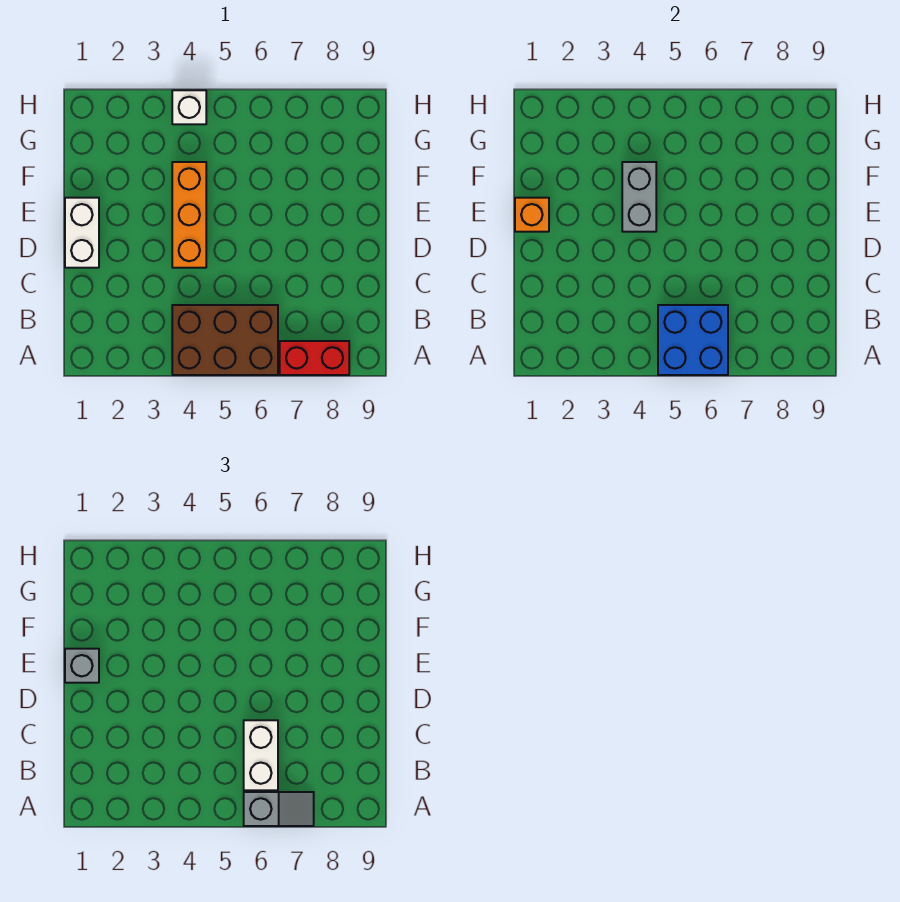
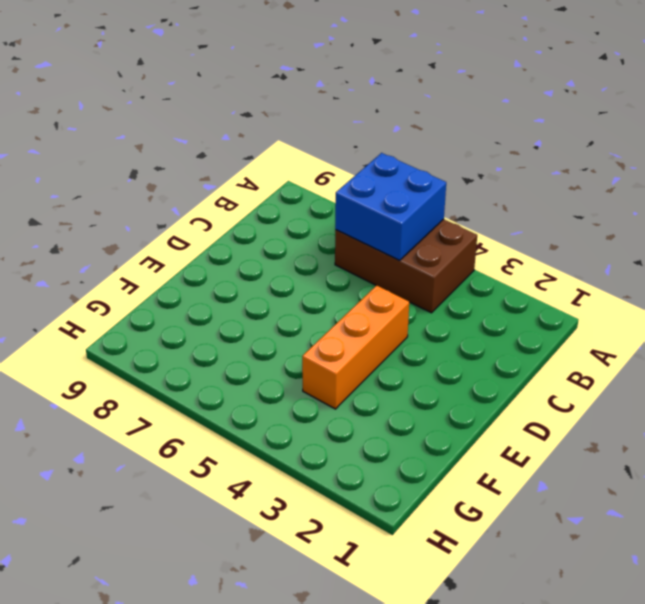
none -> red 1x2 brick [280,341,349,375]
none -> white 1x2 brick [65,198,99,268]

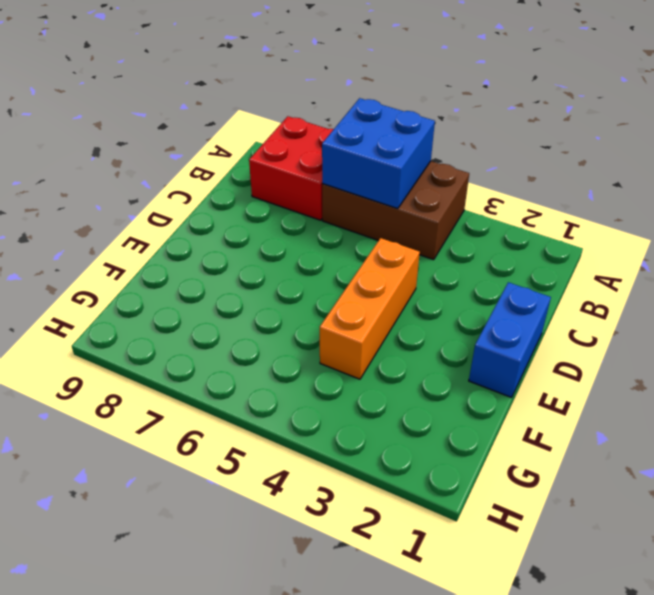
red 2x2 brick [249,116,334,220] -> red 1x2 brick [280,341,349,375]
blue 1x2 brick [469,282,551,398] -> white 1x2 brick [65,198,99,268]
none -> white 1x1 brick [172,90,206,124]
none -> orange 1x1 brick [515,198,549,232]

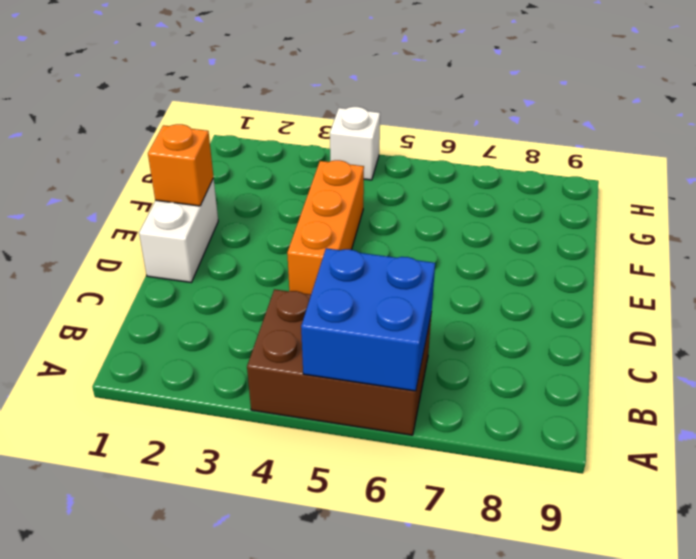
none -> red 1x2 brick [280,341,349,375]
none -> grey 1x2 brick [622,162,656,232]

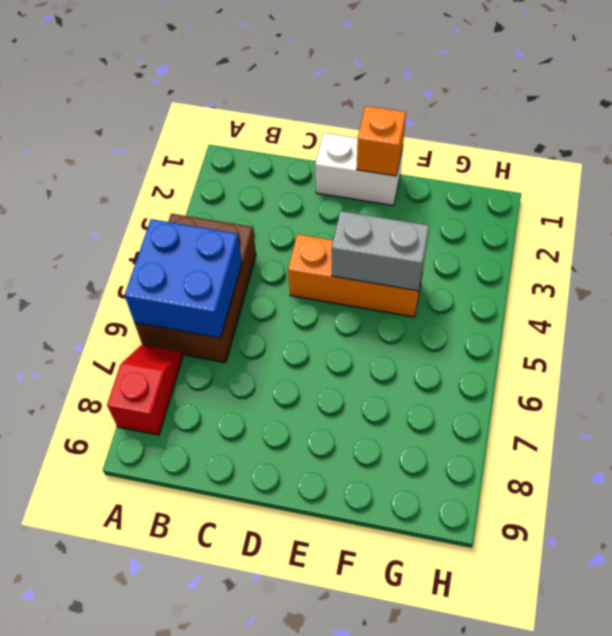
red 1x2 slope [107,345,183,435] -> red 1x2 brick [280,341,349,375]
none -> white 1x1 brick [172,90,206,124]
none -> grey 1x2 slope [244,792,314,826]

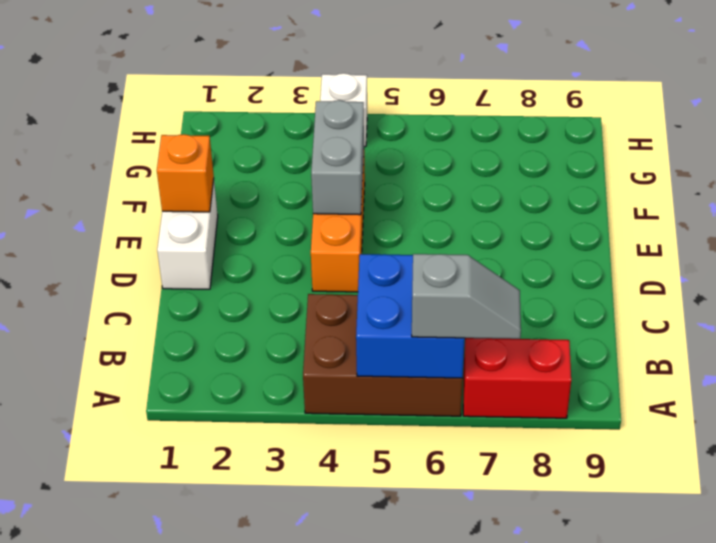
none -> white 1x2 brick [244,720,278,790]
none -> grey 1x1 brick [65,649,99,683]

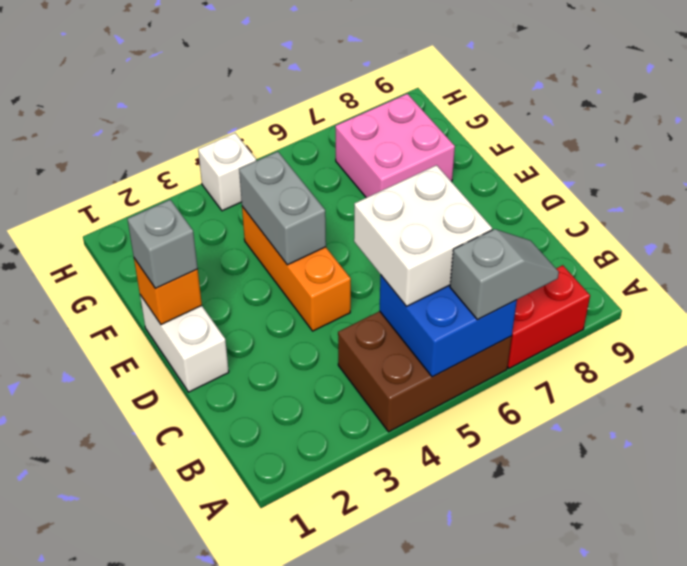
white 2x2 brick [354,165,492,306] -> white 1x2 brick [244,720,278,790]
pink 2x2 brick [335,94,455,198] -> none

